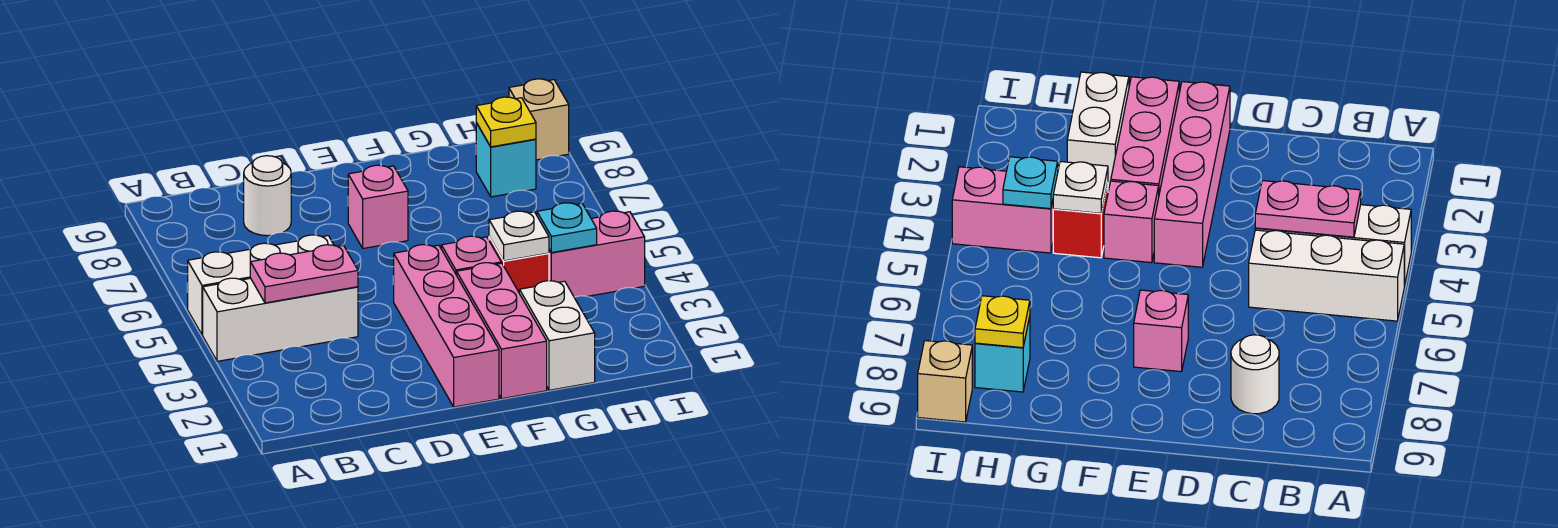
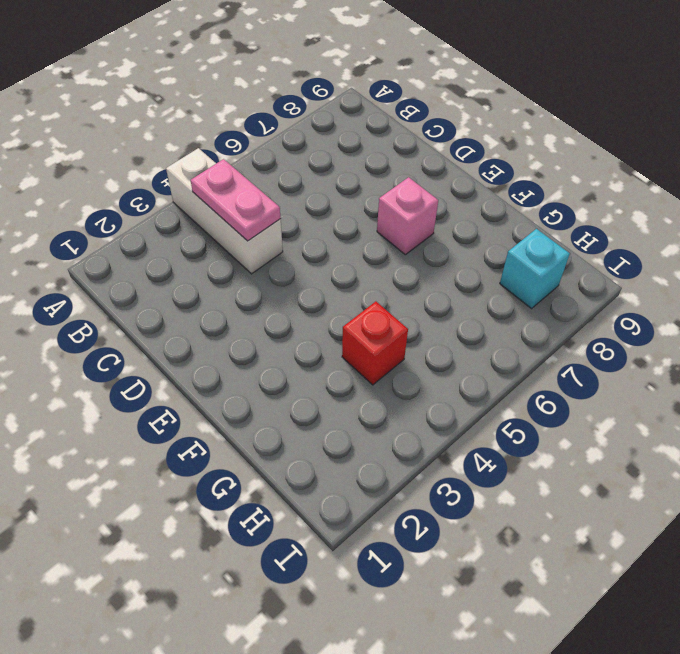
none -> white 1x3 brick [188,235,334,335]
none -> white 1x1 round brick [244,156,291,236]
none -> pink 1x4 brick [393,245,499,407]

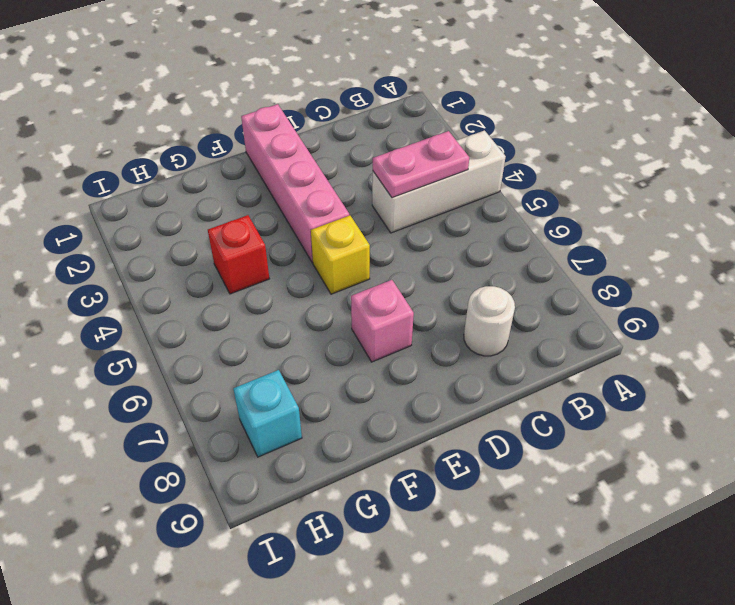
yellow 1x1 brick [311,215,370,294] -> none
none -> white 1x3 brick [188,235,334,335]
none -> pink 1x3 brick [457,263,547,399]
none -> pink 1x1 brick [441,236,501,275]

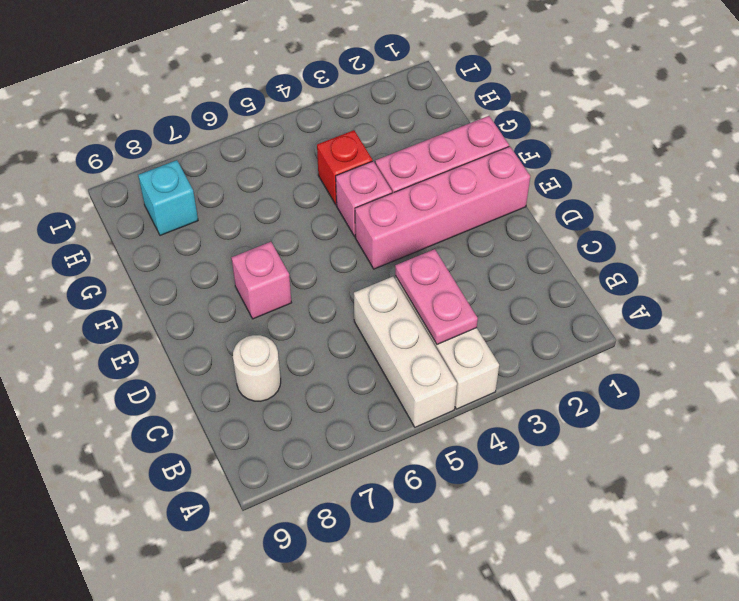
none -> white 1x2 brick [519,281,595,390]
none -> pink 1x2 brick [549,211,645,297]
none -> tan 1x1 brick [509,79,569,160]

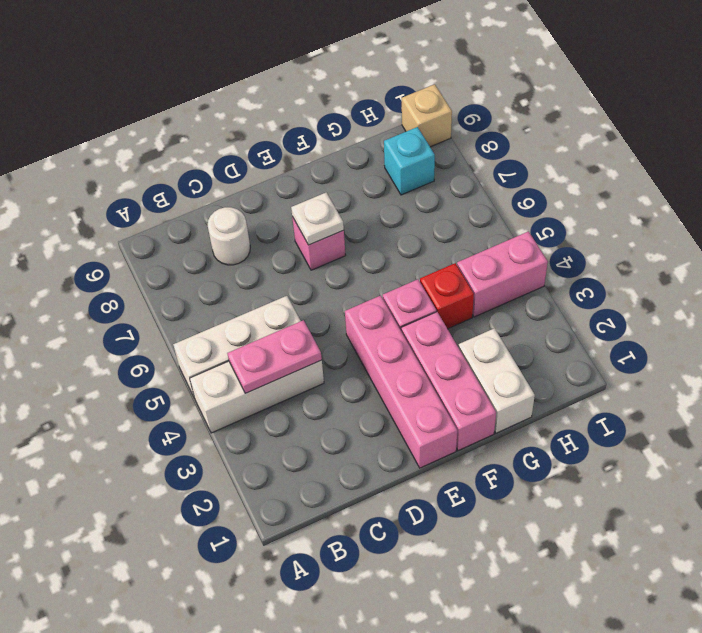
white 1x1 plate [291,192,344,245] -> white 1x1 plate moved to [489,211,549,261]
none -> cyan 1x1 plate [537,203,597,253]
none -> yellow 1x1 plate [476,97,536,147]

